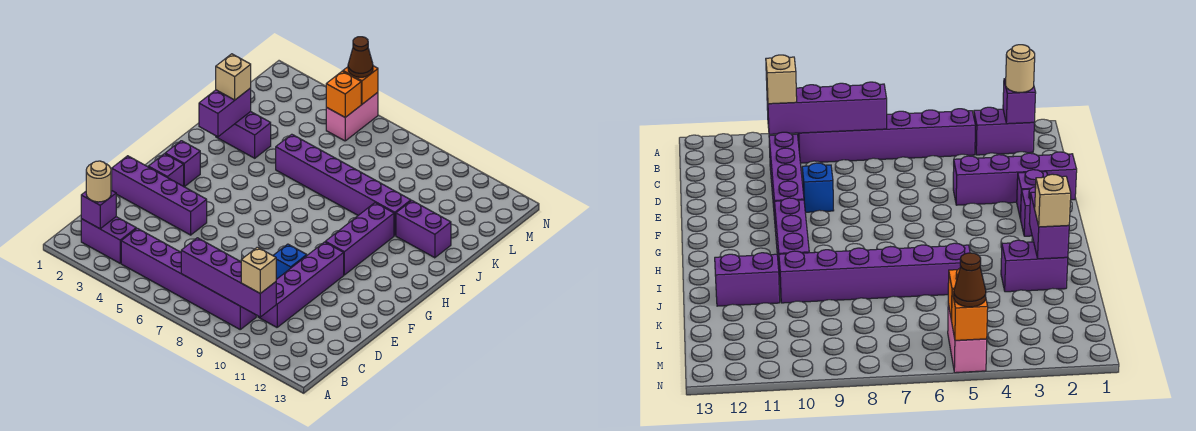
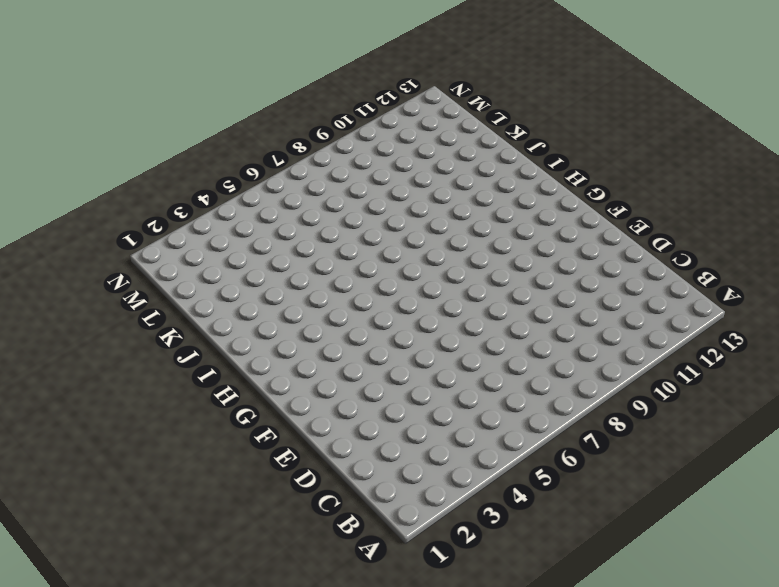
none -> purple 1x2 brick [81,217,136,263]
none -> purple 1x6 brick [121,228,256,329]
none -> purple 1x4 brick [258,242,344,327]

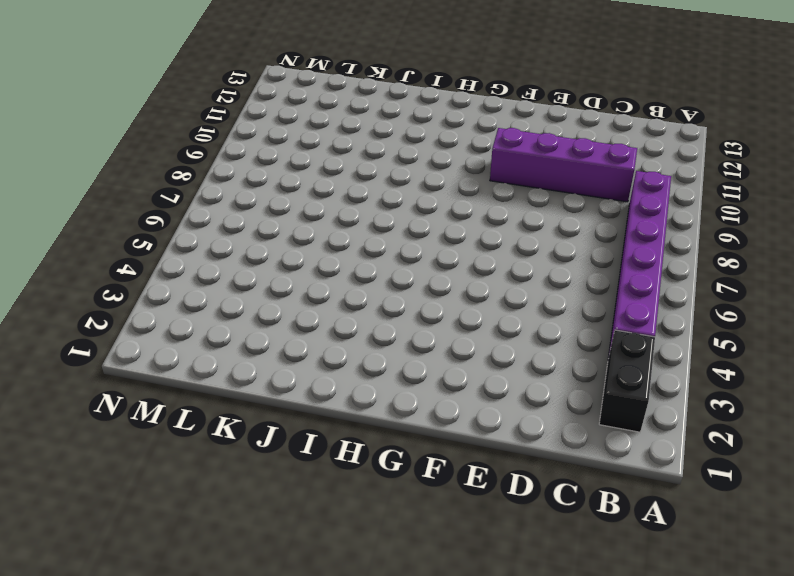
black 1x2 brick [599,330,655,432] -> purple 1x2 brick [81,217,136,263]
none -> purple 1x4 brick [112,156,207,235]
none -> blue 1x1 brick [273,244,307,279]
none -> purple 1x1 brick [148,154,184,186]

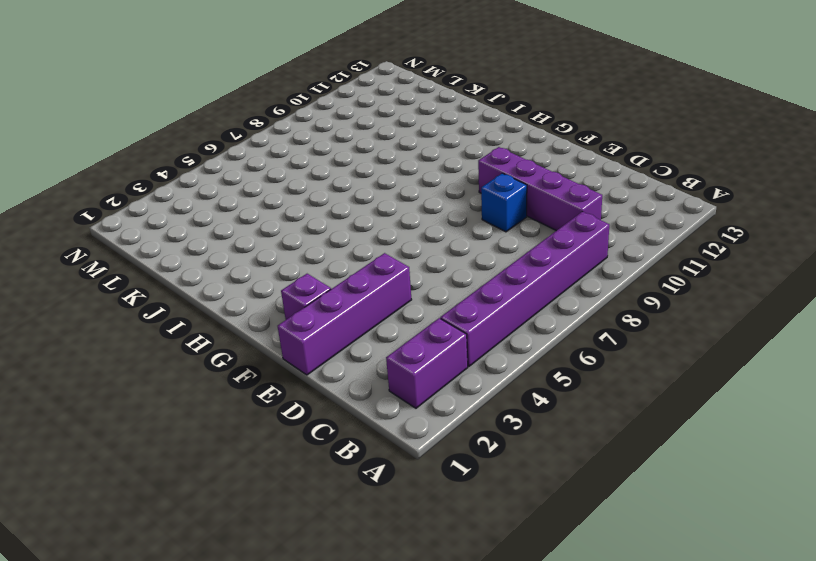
none -> purple 1x1 brick [165,141,200,187]
none -> purple 1x3 brick [326,203,394,275]
none -> purple 1x2 brick [216,112,271,158]

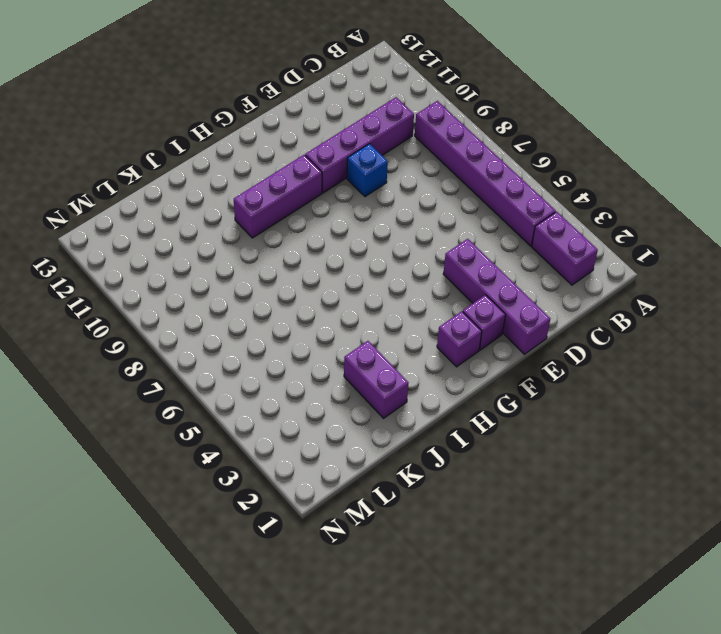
none -> purple 1x6 brick [276,134,411,236]
none -> purple 1x2 brick [396,201,451,258]
none -> pink 1x2 brick [326,92,378,141]

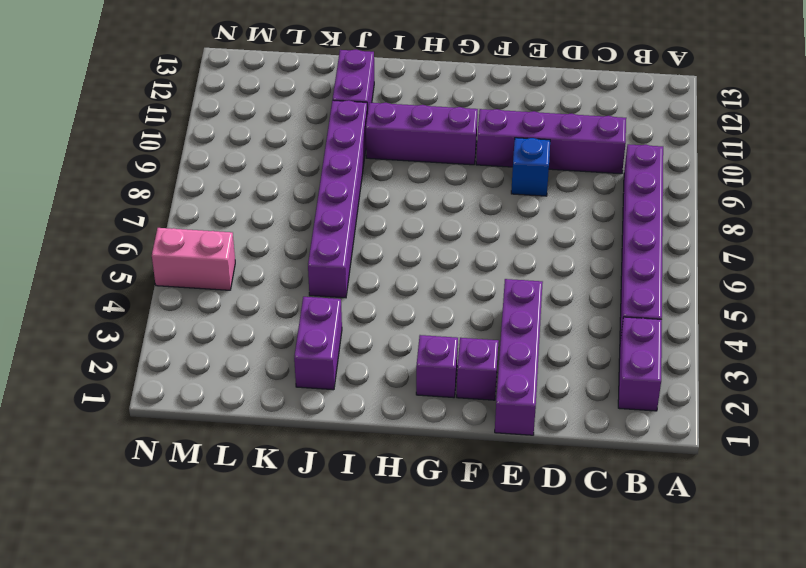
none -> purple 1x1 brick [81,190,116,229]
none -> purple 1x4 brick [181,238,276,317]
none -> purple 1x2 brick [199,88,251,137]

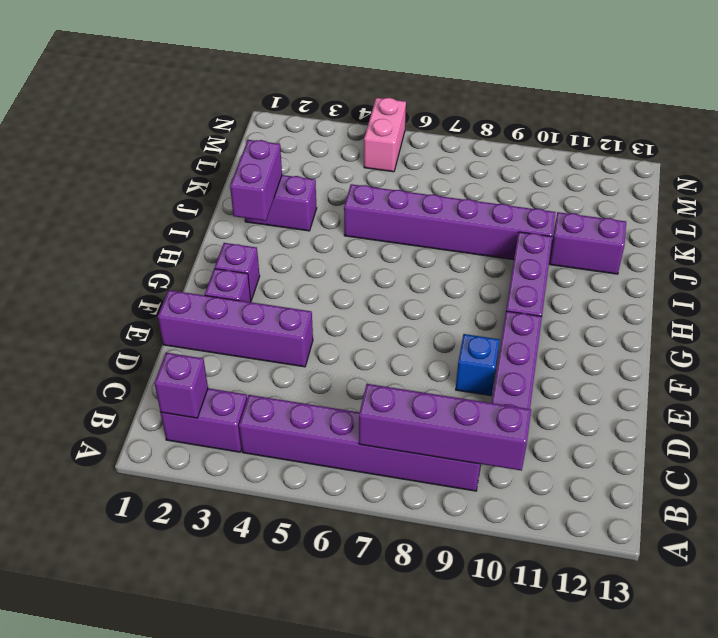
none -> orange 1x1 brick [326,71,361,117]
none -> orange 1x1 brick [343,66,378,104]
none -> tan 1x1 round brick [86,161,111,202]

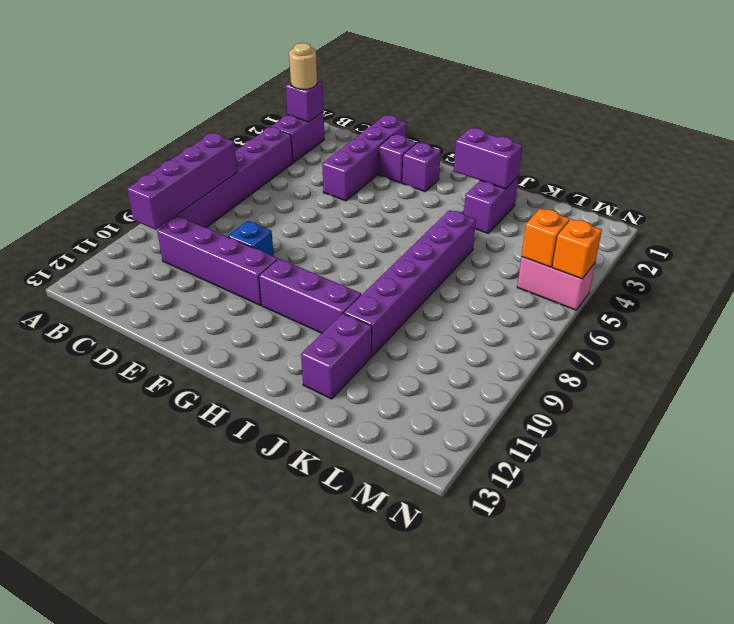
none -> tan 1x1 brick [241,247,276,293]
none -> tan 1x1 brick [216,54,251,100]
none -> brown 1x1 cone [348,37,373,77]

